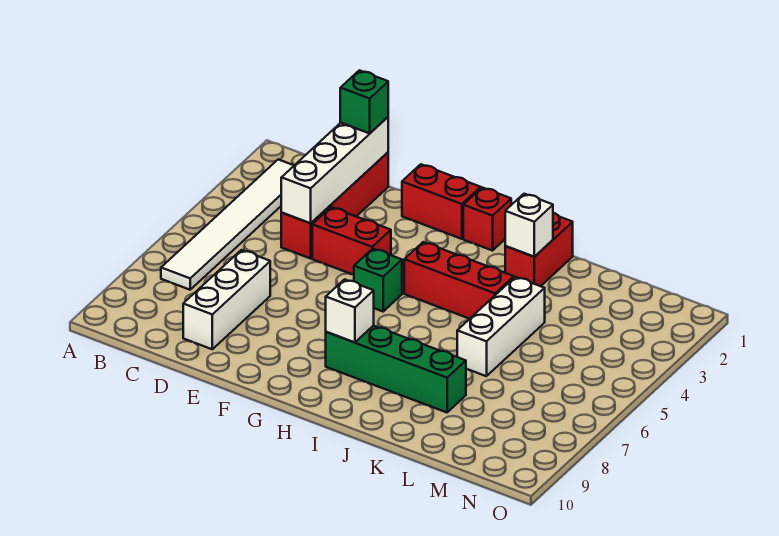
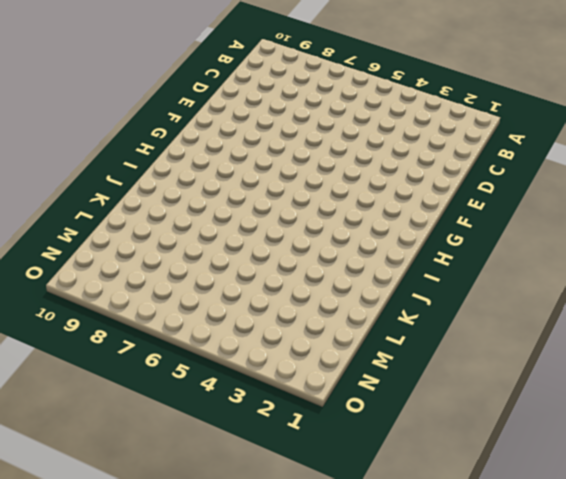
none -> white 1x6 tile [161,160,294,290]
none -> red 1x4 brick [281,153,388,258]
none -> white 1x3 brick [183,250,270,349]

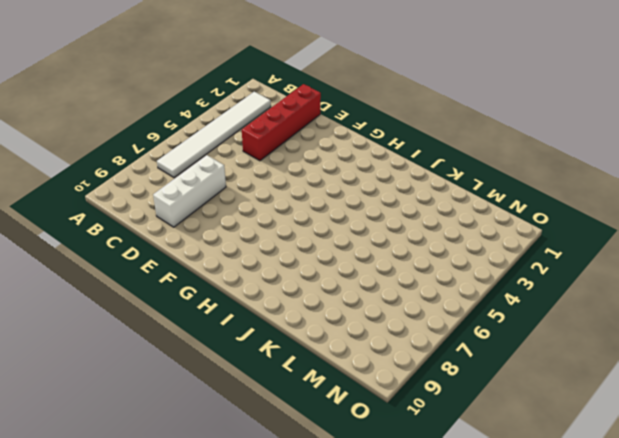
none -> red 1x2 brick [312,207,391,275]
none -> red 1x2 brick [402,164,481,239]
none -> green 1x1 brick [354,249,402,311]

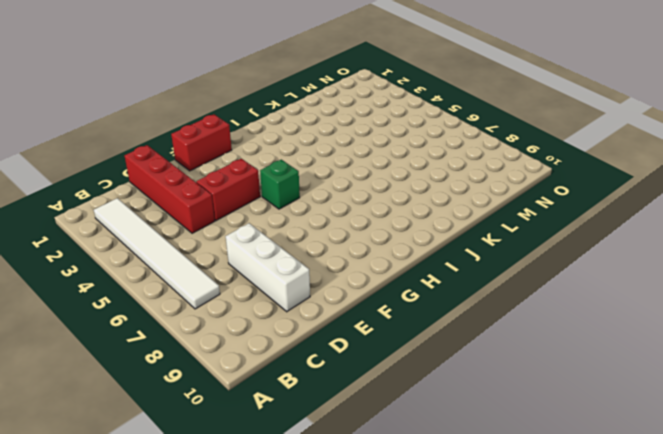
none -> red 1x1 brick [463,188,511,251]
none -> red 1x3 brick [404,242,514,319]
none -> green 1x4 brick [326,326,466,412]

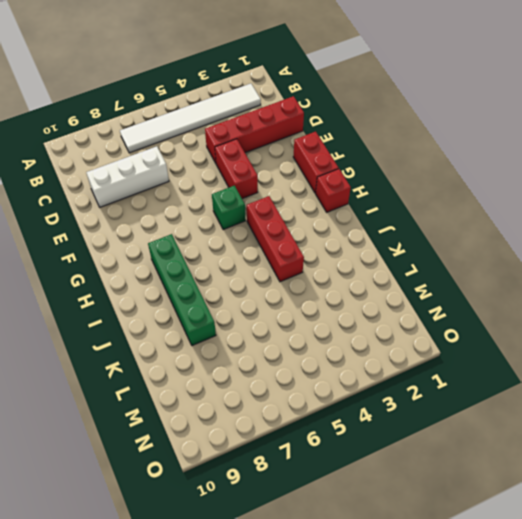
none -> red 1x2 brick [505,213,573,286]
none -> white 1x3 brick [457,277,545,376]
none -> white 1x4 brick [281,117,388,223]

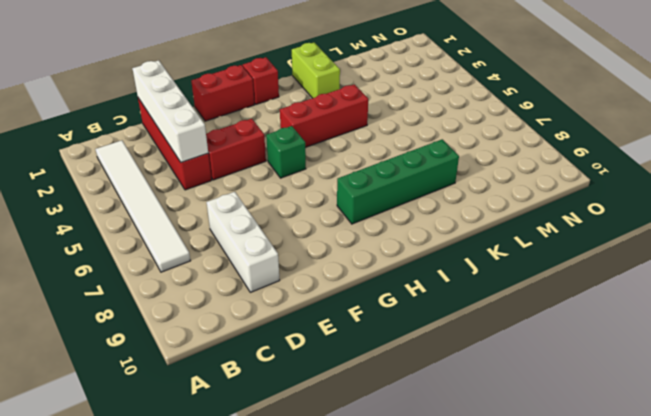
lime 1x2 brick [292,43,340,98] -> red 1x2 brick [505,213,573,286]
none -> white 1x3 brick [457,277,545,376]
none -> white 1x1 brick [326,279,374,342]
none -> white 1x1 brick [505,194,553,257]

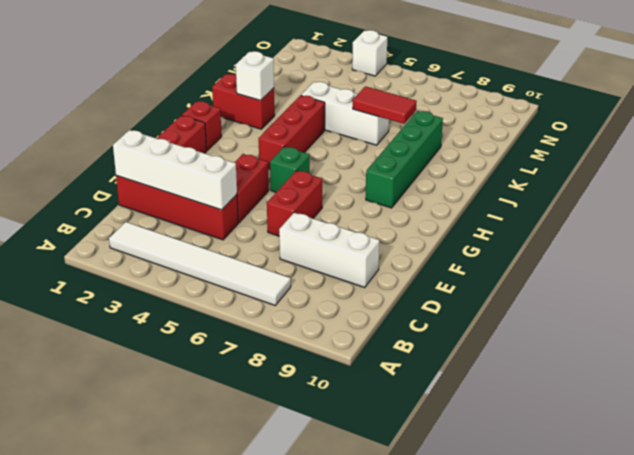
red 1x2 brick [267,171,322,236] -> none
red 1x2 tile [353,86,417,124] -> none
white 1x1 brick [352,30,387,76] -> white 1x1 brick moved to [326,279,374,342]
none -> green 1x1 brick [340,70,388,133]

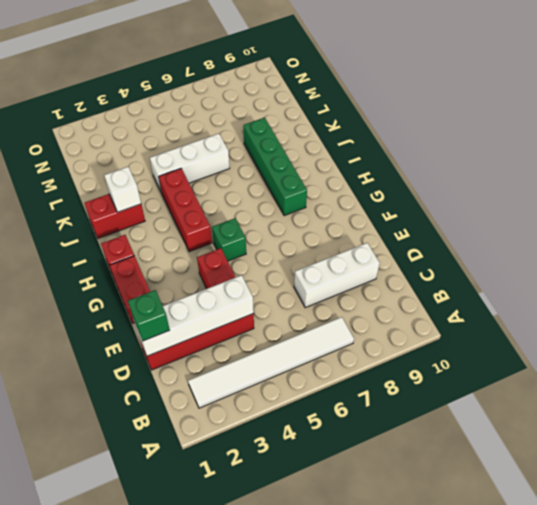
none -> white 1x1 brick [326,279,374,342]

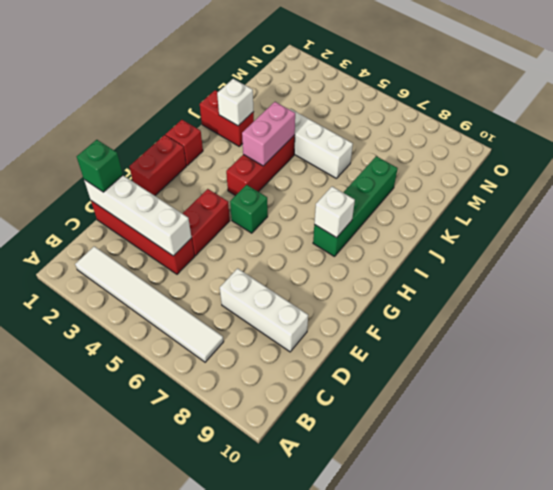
pink 1x2 brick [242,102,295,166] -> none

